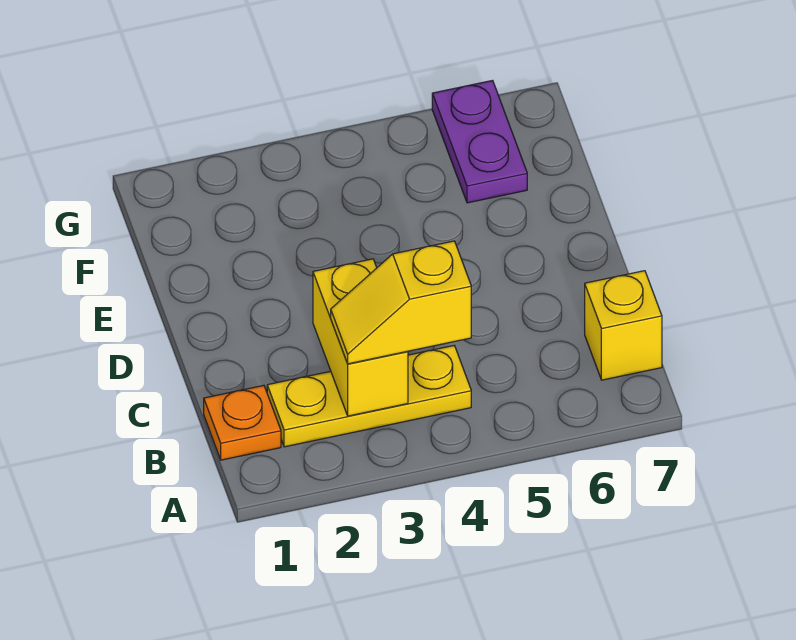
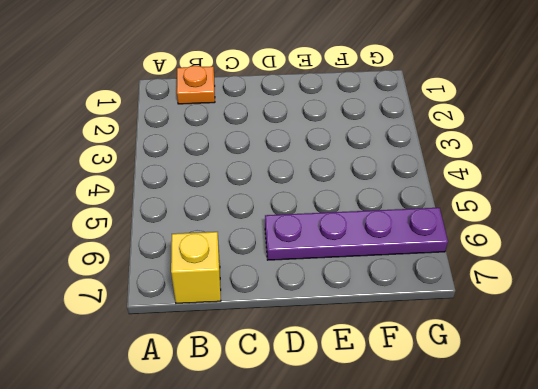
purple 1x4 plate [265,208,448,260] -> purple 1x2 plate [432,81,527,203]
none -> yellow 1x3 plate [267,346,471,447]
none -> yellow 1x2 brick [313,259,408,416]

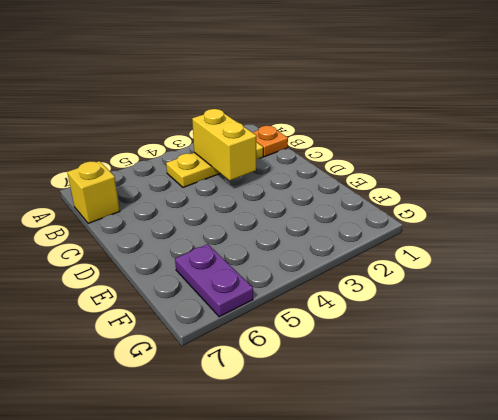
none -> yellow 1x2 slope [331,241,471,364]

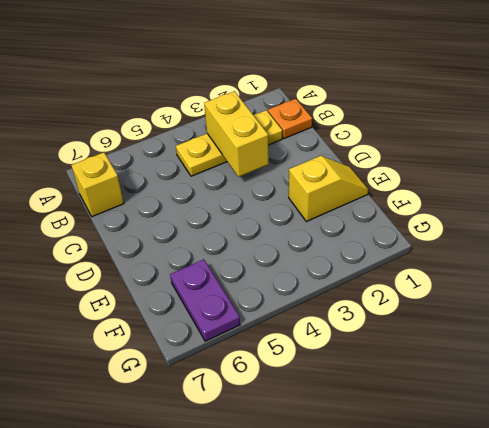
yellow 1x2 slope [289,156,368,222] -> yellow 1x2 slope moved to [331,241,471,364]

